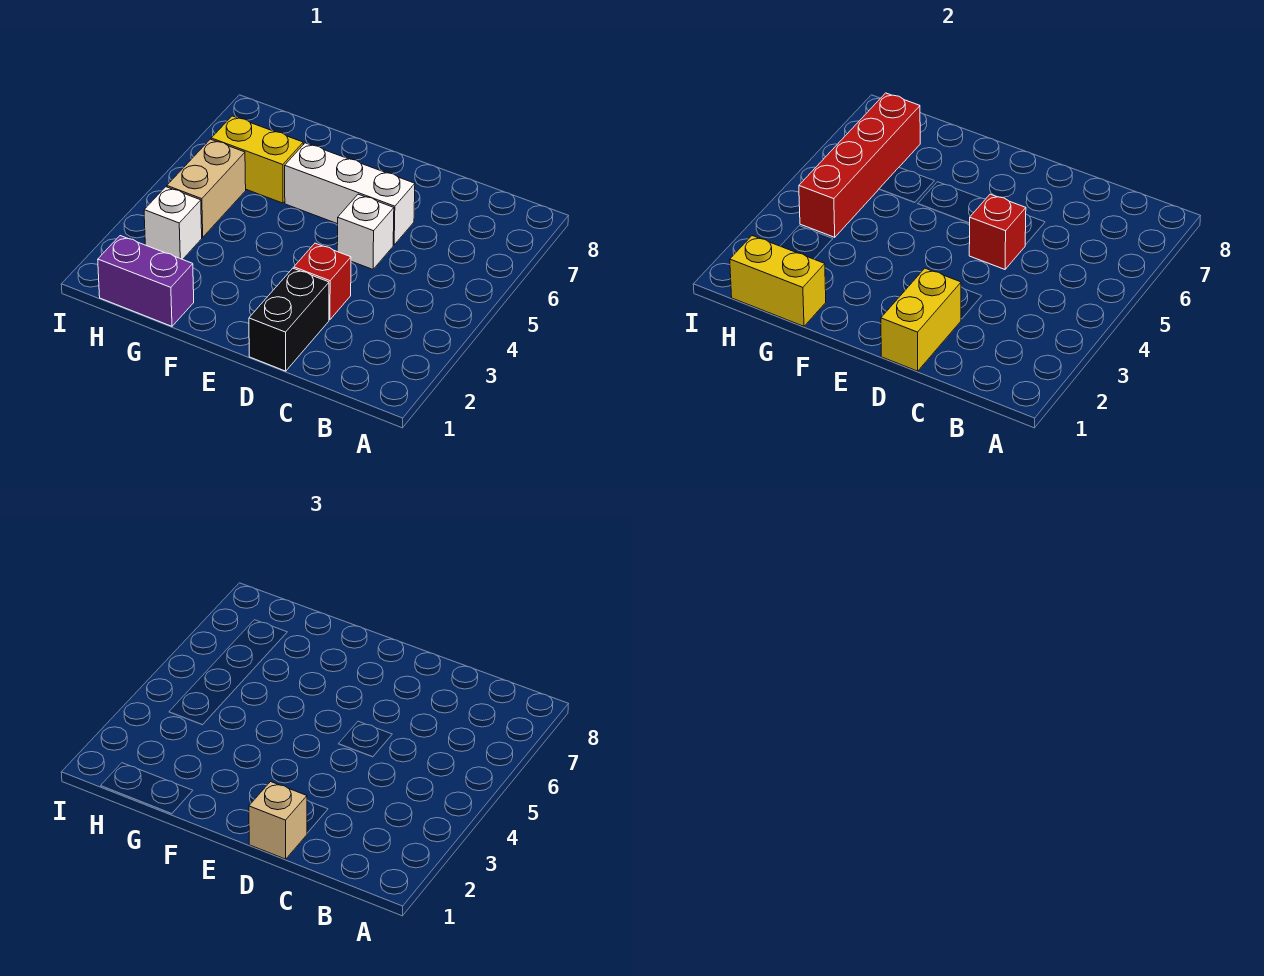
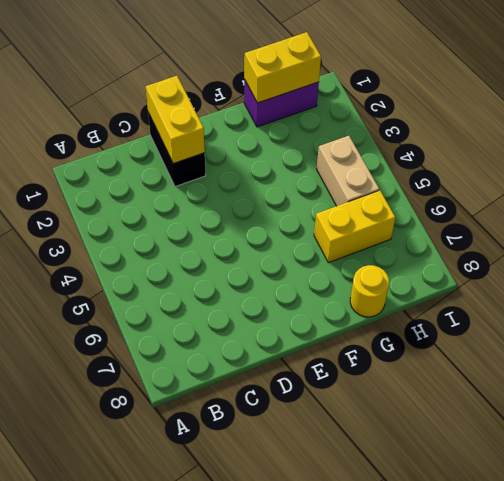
yellow 1x1 round brick [350,265,389,317] -> none
none -> red 1x1 brick [294,243,351,320]
none -> white 1x1 brick [337,194,394,269]
none -> white 1x3 brick [285,143,415,245]

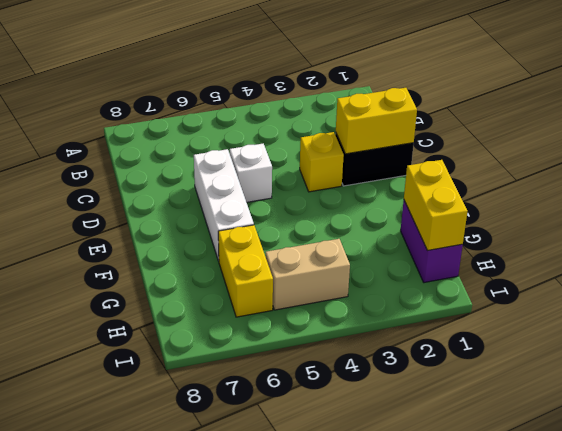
yellow 1x1 brick [300,132,344,192] -> red 1x1 brick [294,243,351,320]
none -> white 1x1 brick [144,187,202,260]
none -> red 1x1 brick [969,194,1026,269]
none -> red 1x4 brick [799,93,920,237]

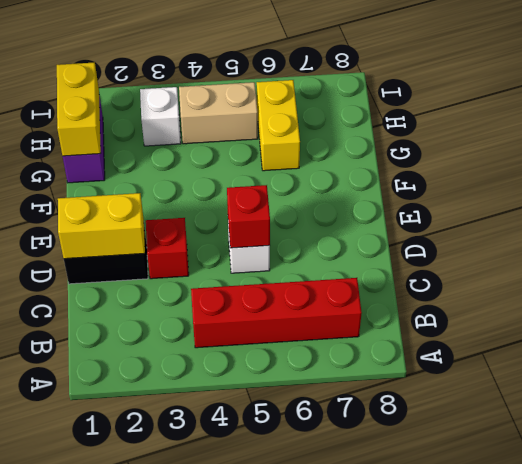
red 1x4 brick [191,278,362,348] -> red 1x4 brick moved to [799,93,920,237]
none -> white 1x3 brick [285,143,415,245]
none -> tan 1x1 brick [249,782,307,859]

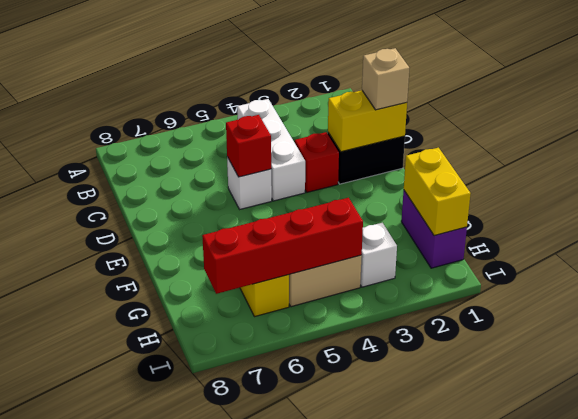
white 1x3 brick [237,99,305,201] -> white 1x3 brick moved to [285,143,415,245]

